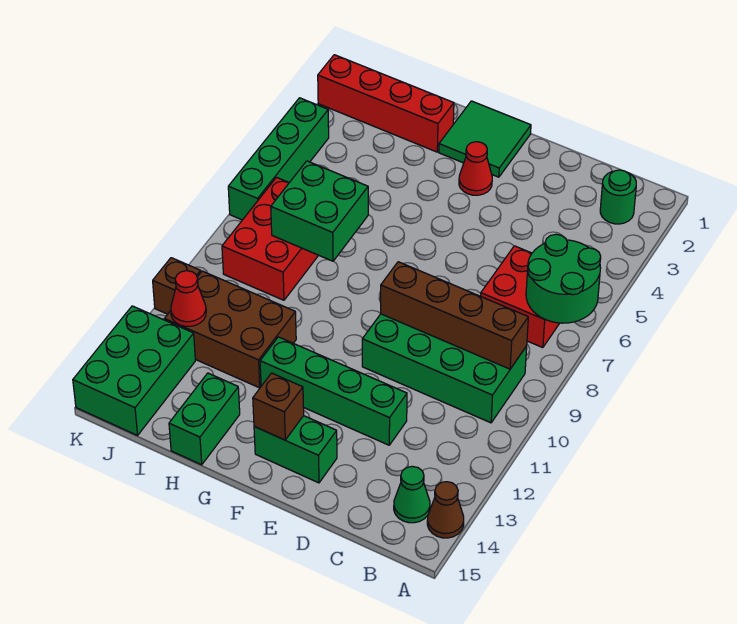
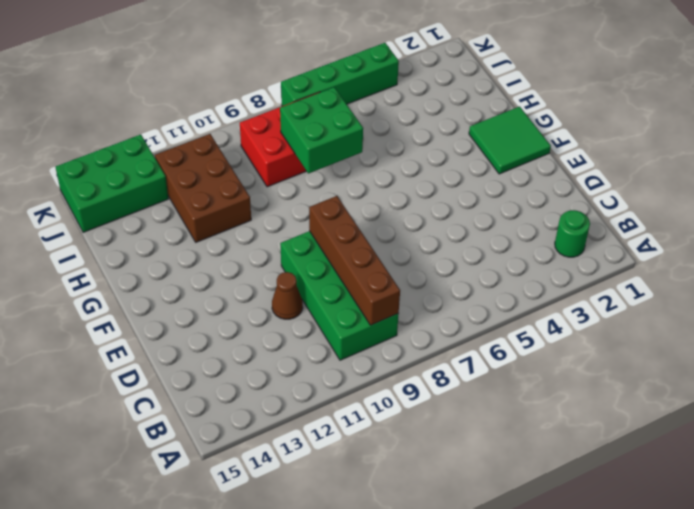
brown 1x1 cone [272,272,303,319] -> brown 1x1 cone moved to [427,482,464,538]
none -> red 2x2 brick [481,246,560,348]
none -> green 1x1 cone [394,466,430,523]
none -> green 1x4 brick [260,337,407,445]

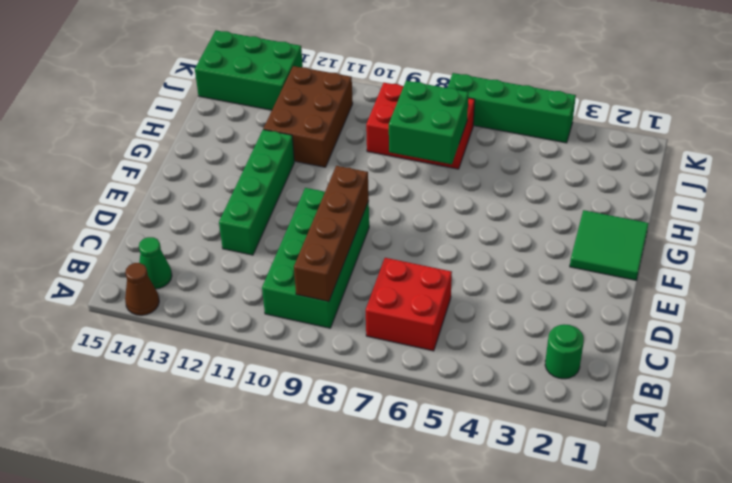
none -> green 1x2 brick [254,416,337,483]
none -> red 1x1 cone [459,142,492,195]
none -> red 1x4 brick [318,55,454,152]

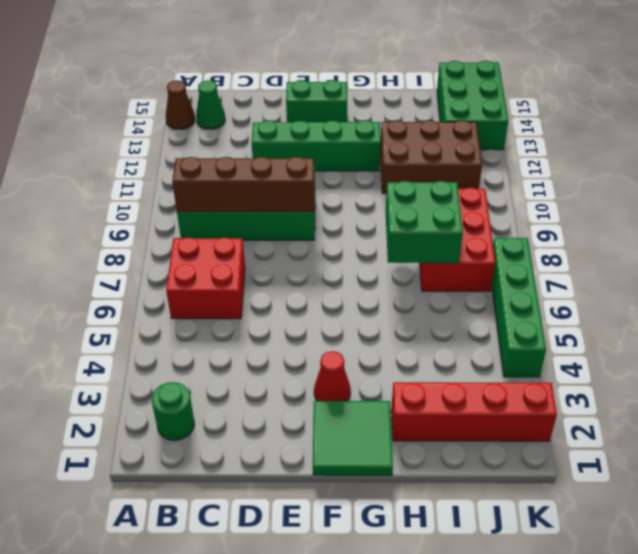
none -> green 1x2 brick [169,373,240,465]
none -> brown 1x1 brick [153,258,201,314]
none -> green 2x2 round brick [526,234,601,323]

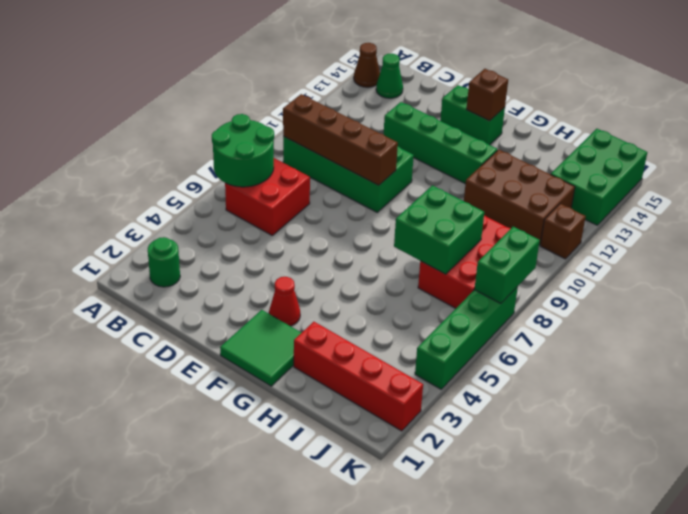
green 1x2 brick [474,227,540,304] -> green 1x2 brick moved to [169,373,240,465]
none -> red 1x1 cone [171,271,206,326]

